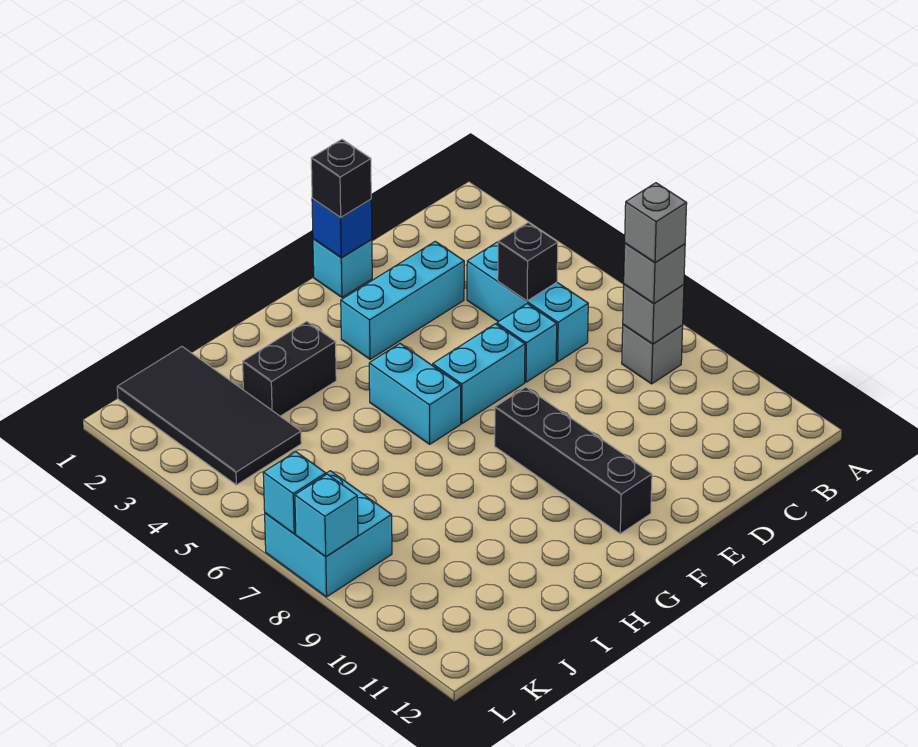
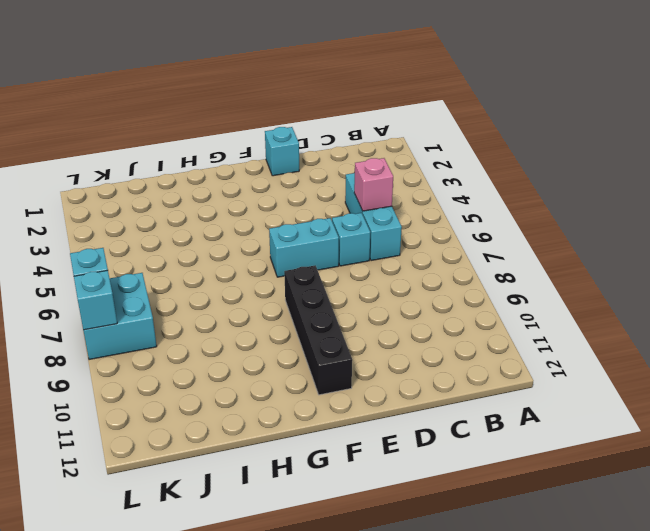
pink 1x1 brick [354,158,393,211] -> black 1x1 brick [498,223,558,301]
none -> grey 1x1 brick [622,324,683,384]
none -> cyan 1x3 brick [341,241,464,359]
none -> cyan 1x2 brick [369,344,461,444]

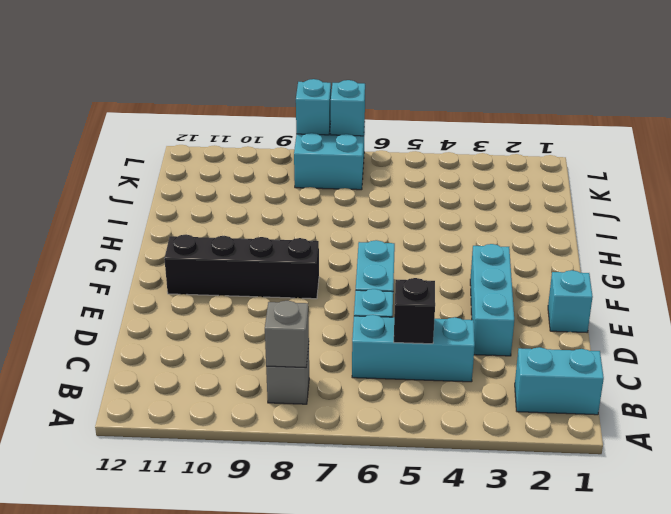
cyan 1x2 brick [515,347,604,415] -> cyan 1x2 brick moved to [369,344,461,444]
none -> black 1x2 brick [243,321,336,416]
none -> black 2x4 tile [117,347,301,485]
none -> blue 1x1 brick [312,198,372,258]

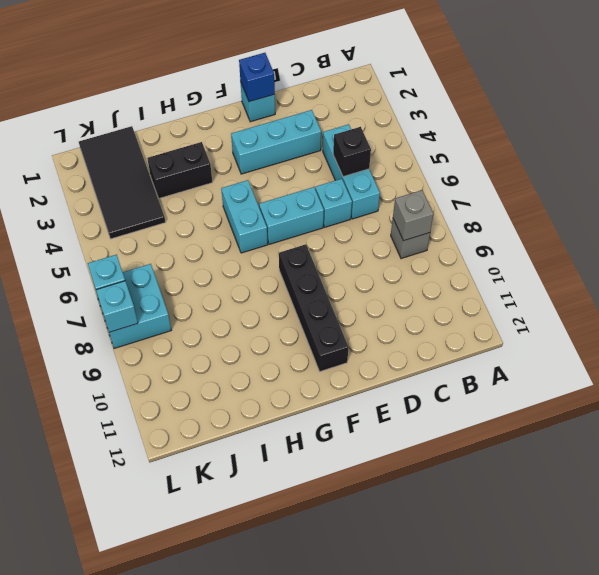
none -> grey 1x1 brick [624,243,685,303]
none -> black 1x1 brick [311,139,371,217]
none -> grey 1x1 brick [625,183,687,263]

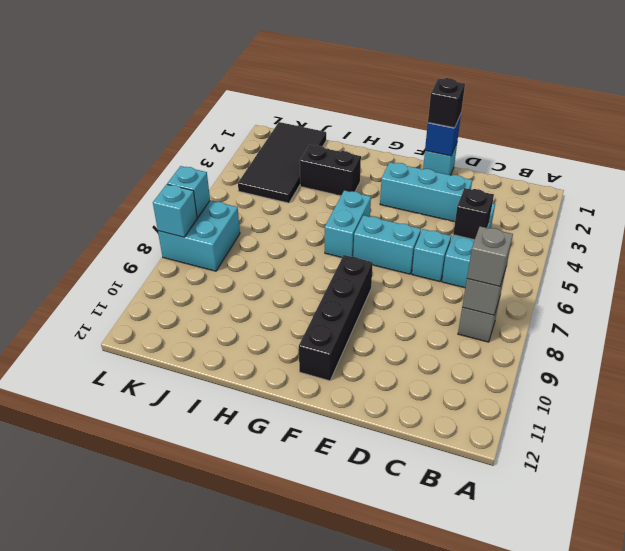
none -> grey 1x1 brick [625,183,687,263]

